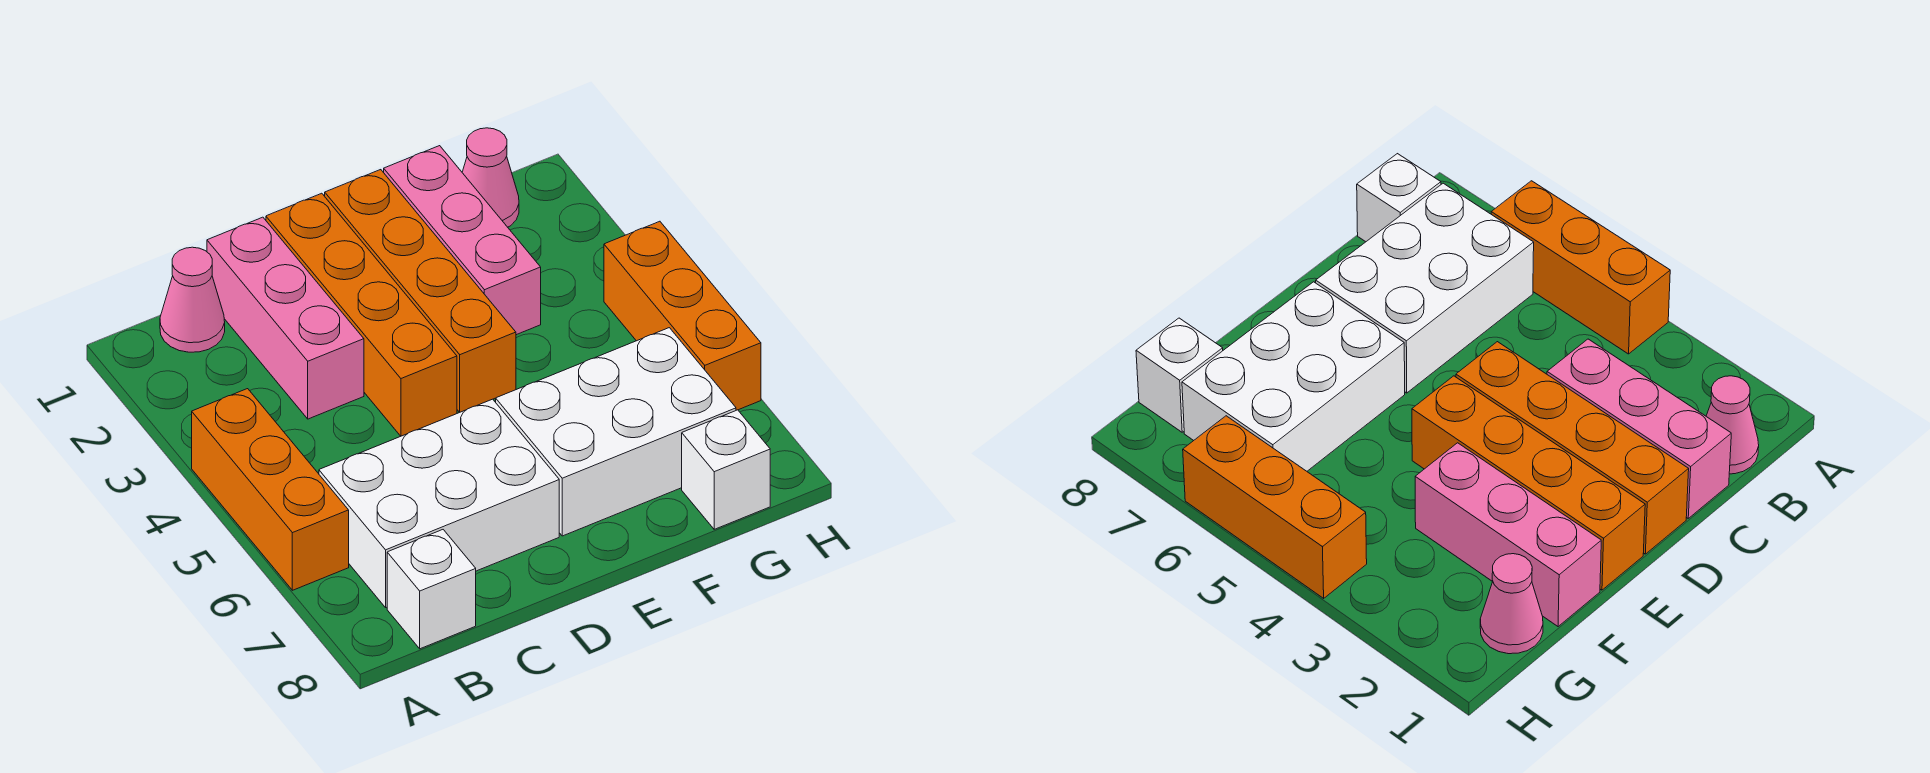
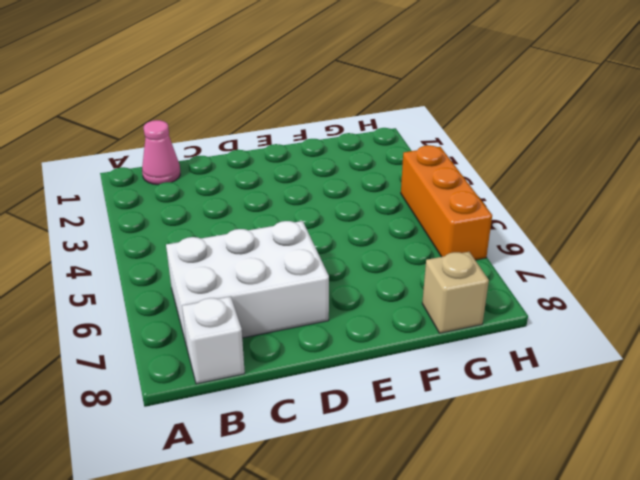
tan 1x1 brick [422,252,489,333] -> white 1x1 brick [682,410,770,529]
none -> orange 1x3 brick [192,389,349,590]
none -> pink 1x3 brick [207,217,364,419]
none -> orange 1x4 brick [266,193,457,436]

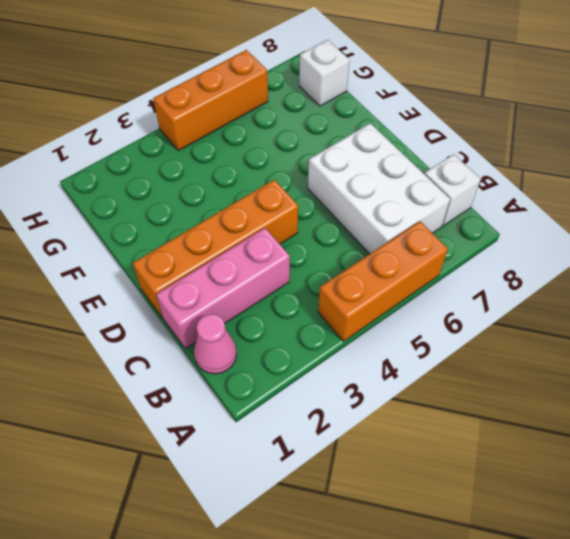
none -> orange 1x4 brick [325,170,516,412]
none -> white 2x3 brick [496,328,736,536]
none -> pink 1x3 brick [384,146,541,335]

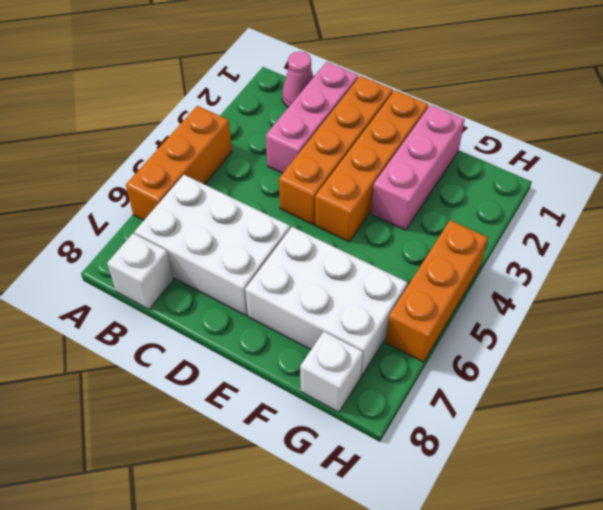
none -> pink 1x1 cone [462,128,519,227]

